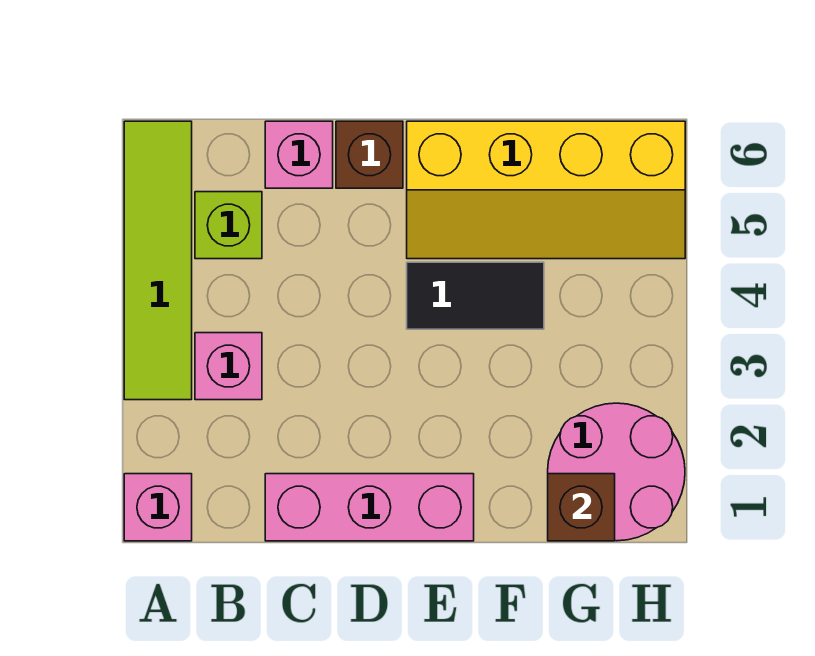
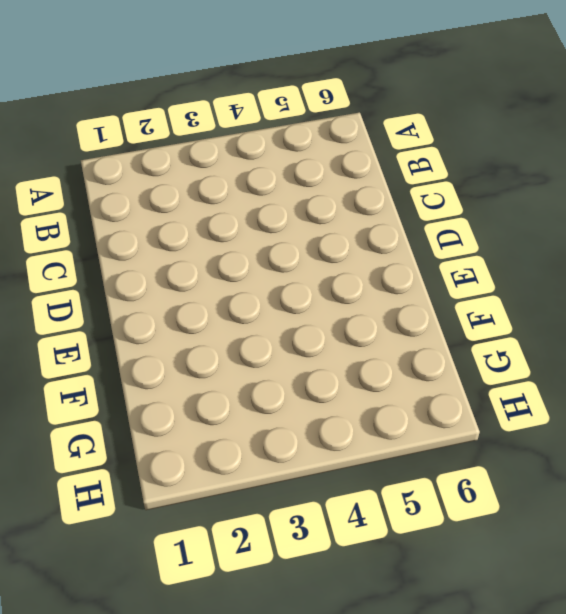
none -> pink 1x1 brick [124,474,192,541]
none -> lime 1x4 tile [124,121,192,400]

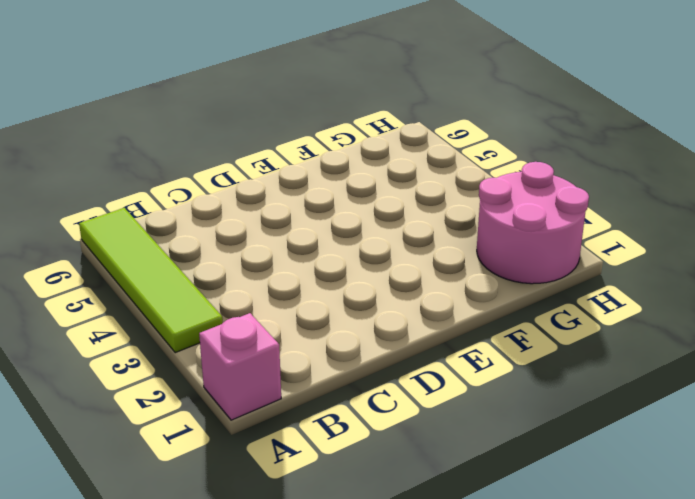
none -> pink 1x1 brick [195,333,262,400]
none -> lime 1x1 brick [195,192,262,259]

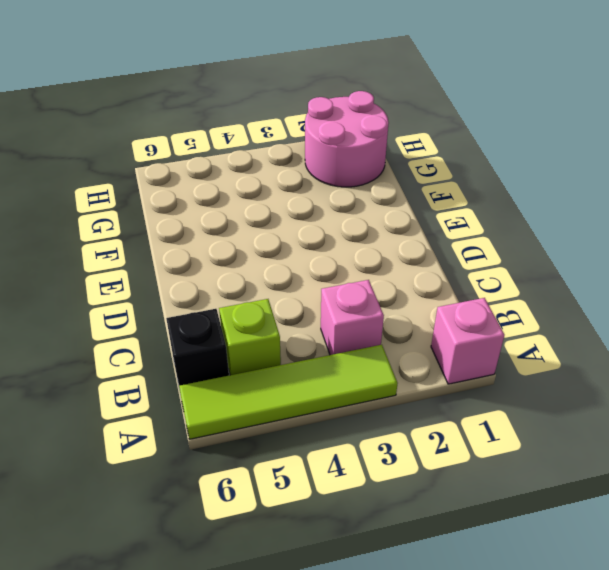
black 1x1 brick [166,309,229,386] -> none
none -> pink 1x3 brick [265,474,474,541]
none -> pink 1x1 brick [265,121,333,188]

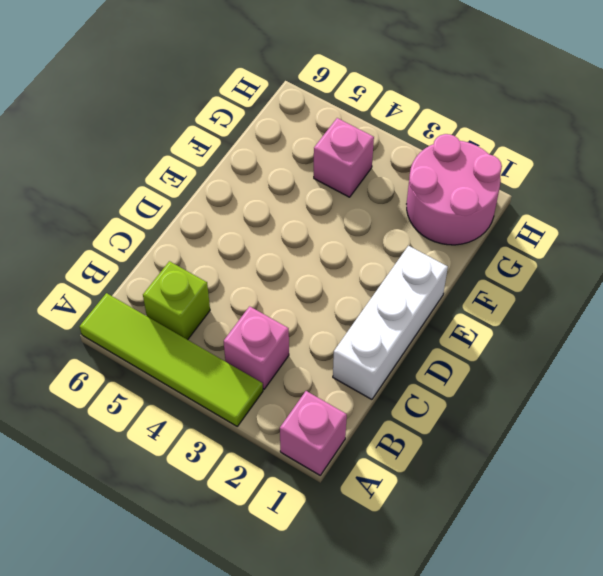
white 1x3 brick [333,246,448,399] -> pink 1x3 brick [265,474,474,541]
pink 1x1 brick [314,118,374,197] -> pink 1x1 brick moved to [265,121,333,188]
none -> brown 1x1 brick [336,121,403,188]
none -> black 1x2 tile [407,262,544,329]

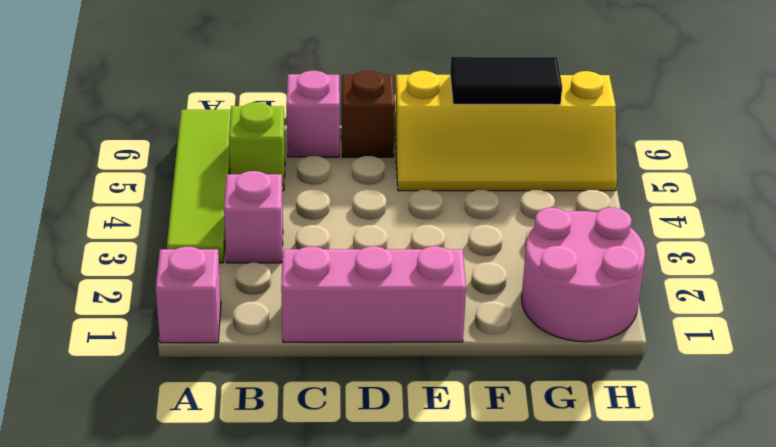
black 1x2 tile [450,57,562,105] -> black 1x2 tile moved to [407,262,544,329]
none -> brown 1x1 brick [548,474,615,541]

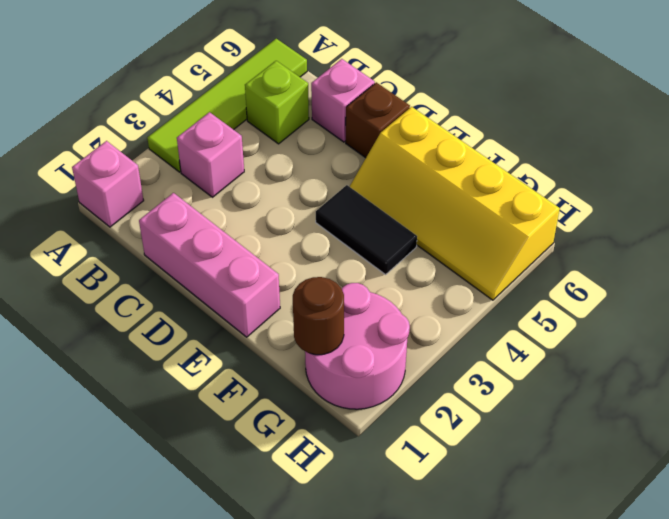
brown 1x1 round brick [293,277,344,355] -> brown 1x1 brick [548,474,615,541]

